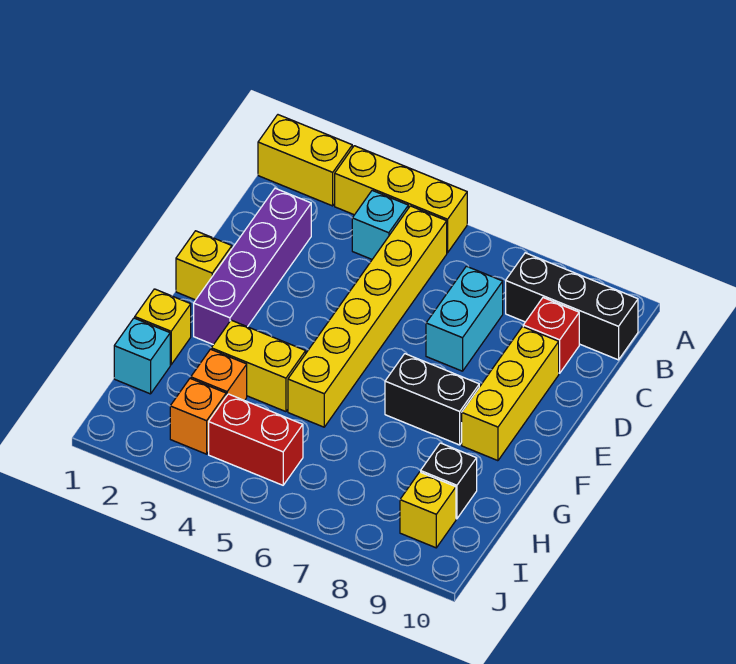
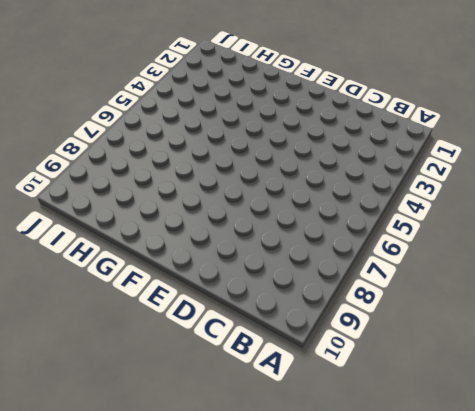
none -> yellow 1x2 brick [258,115,352,206]
none -> yellow 1x3 brick [335,146,467,253]
none -> cyan 1x1 brick [352,190,408,259]

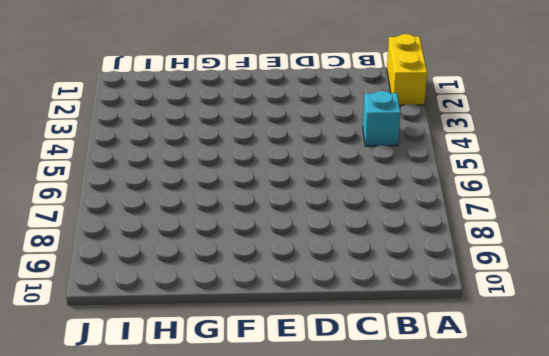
none -> yellow 1x3 brick [335,146,467,253]
none -> yellow 1x6 brick [288,206,447,427]
none -> black 1x3 brick [506,253,638,360]

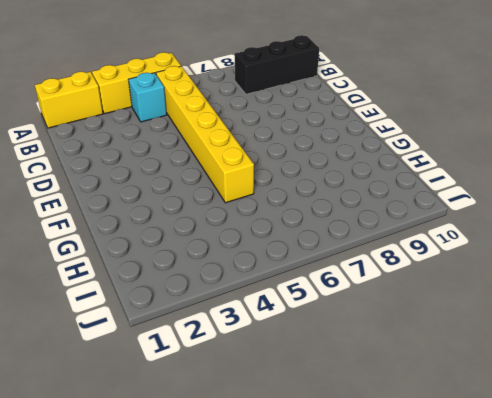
none -> purple 1x4 brick [194,188,311,345]
none -> cyan 1x2 brick [426,266,503,371]
none -> red 1x1 brick [523,298,579,373]

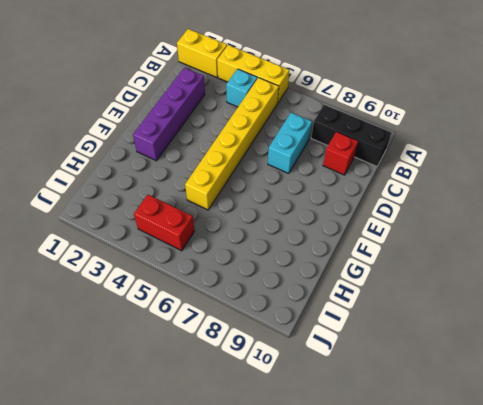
none -> yellow 1x3 brick [462,327,559,461]
none -> yellow 1x1 brick [176,231,232,300]
none -> black 1x2 brick [385,354,479,445]

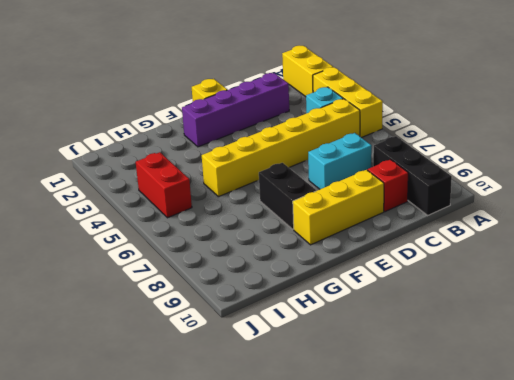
none -> yellow 1x1 brick [135,289,191,365]
none -> yellow 1x2 brick [211,320,306,412]
none -> cyan 1x1 brick [114,318,170,394]

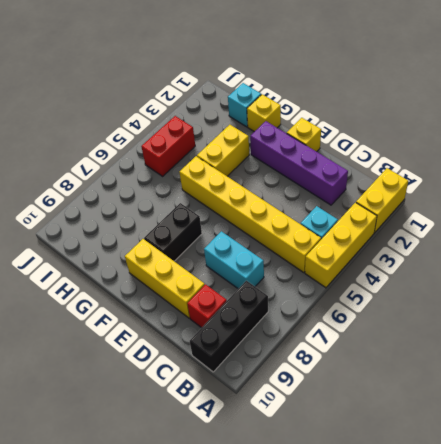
none -> orange 1x1 brick [191,349,247,401]
none -> black 1x1 brick [421,443,477,519]
none -> orange 1x1 brick [170,378,226,454]

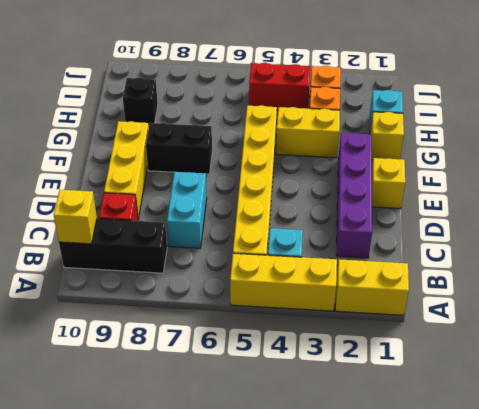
yellow 1x1 brick [54,190,97,244] -> yellow 1x1 brick moved to [400,472,456,548]

